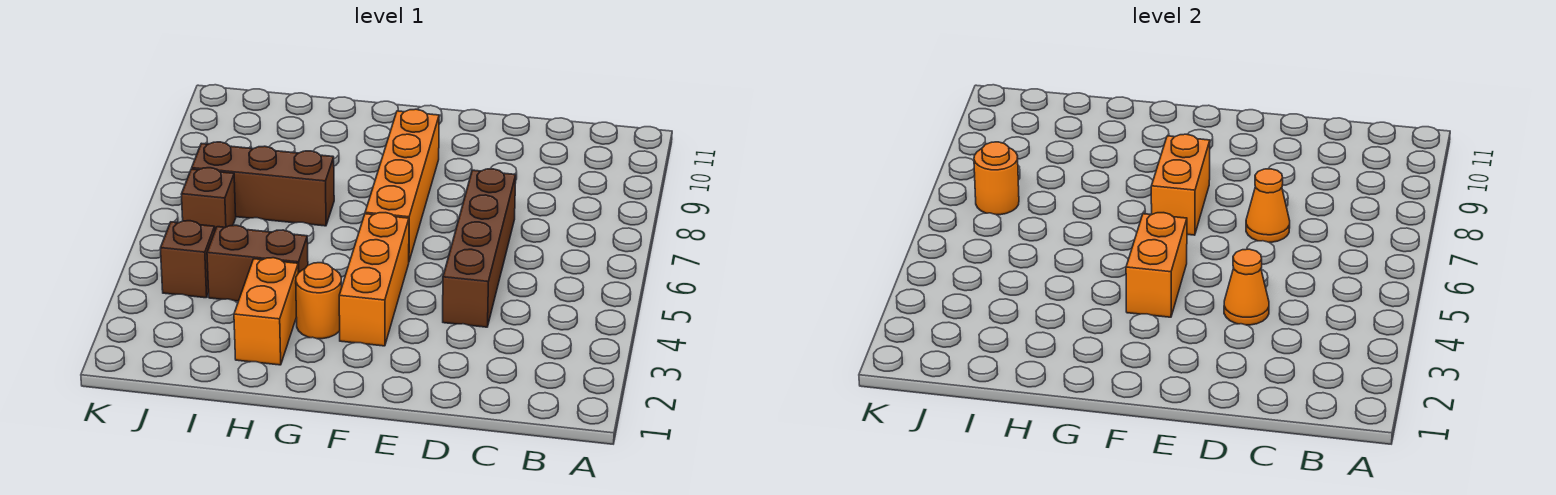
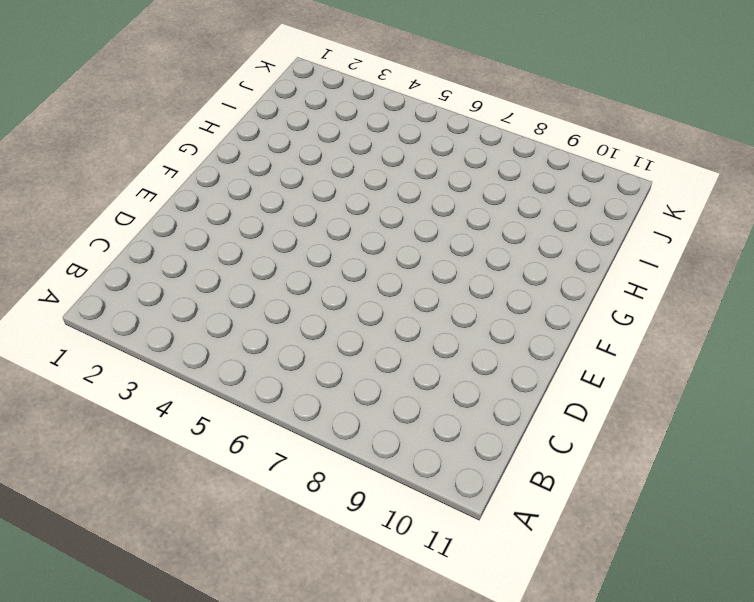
none -> brown 1x4 brick [443,169,516,327]
none -> orange 1x3 brick [339,213,409,346]
none -> orange 1x4 brick [365,109,439,261]

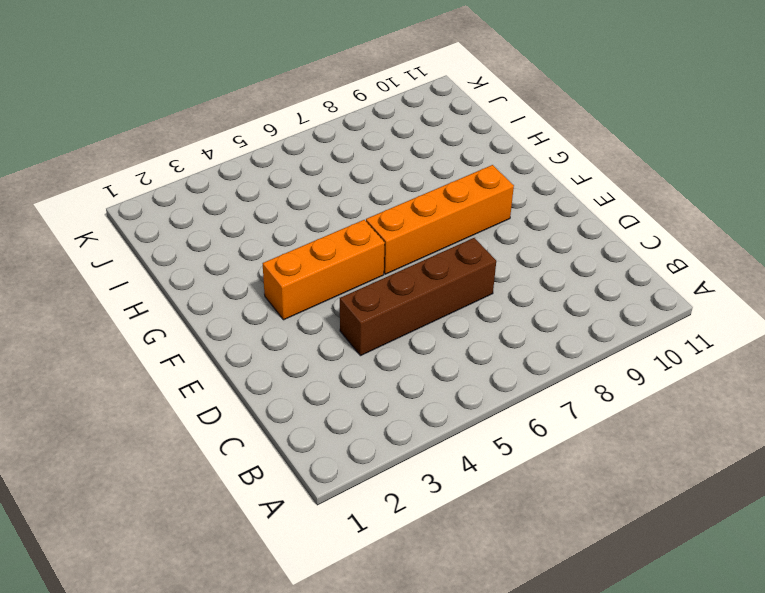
none -> orange 1x1 round brick [296,263,342,339]
none -> orange 1x2 brick [234,258,298,365]
none -> brown 1x2 brick [207,225,308,301]

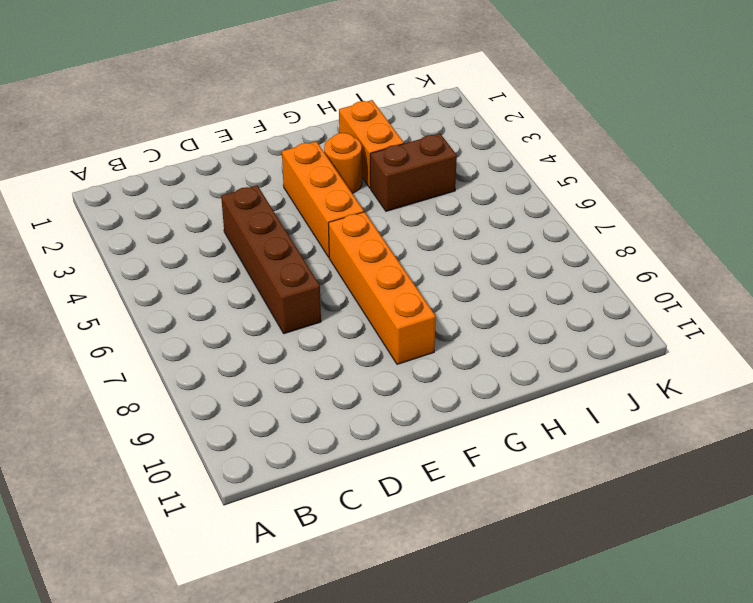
none -> brown 1x3 brick [192,142,334,226]
none -> brown 1x1 brick [160,221,215,298]
none -> brown 1x1 brick [181,168,236,230]

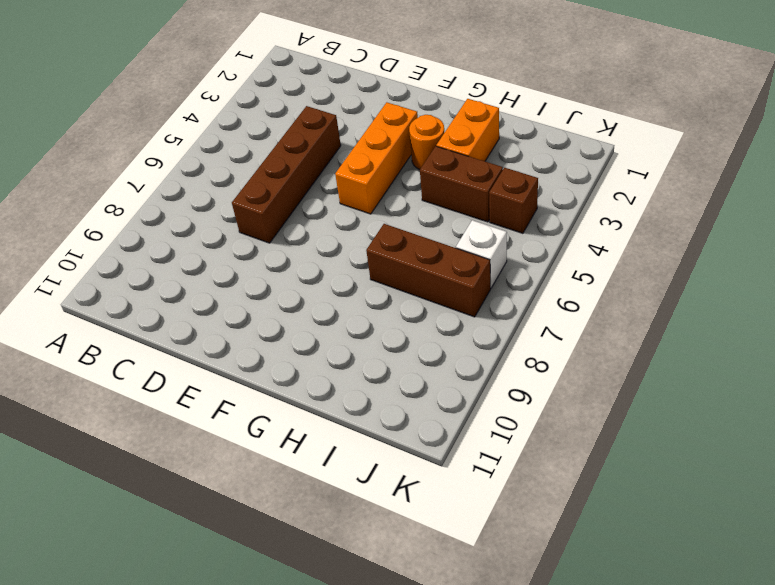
white 1x1 brick [456,220,507,288] -> brown 1x1 brick [181,168,236,230]
none -> orange 1x4 brick [365,109,439,261]
none -> orange 1x1 cone [1224,249,1269,325]
none -> orange 1x1 cone [1246,169,1290,242]

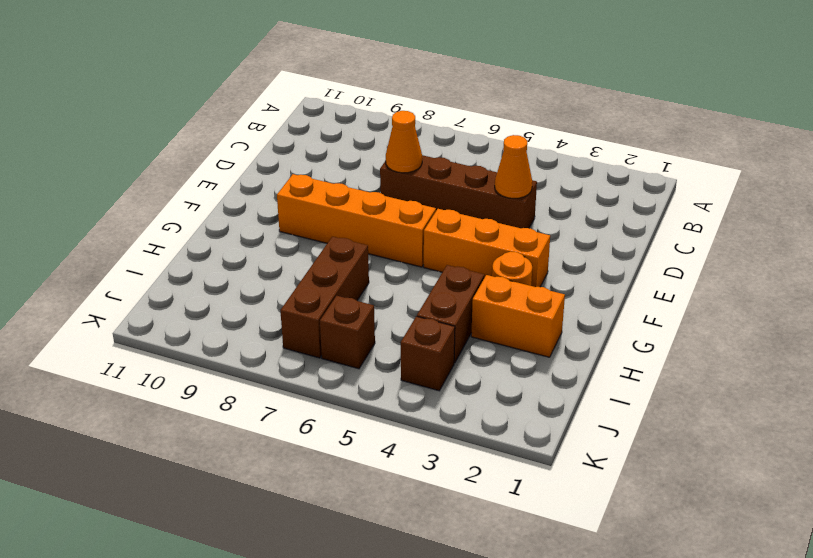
none -> orange 1x2 brick [1126,213,1187,317]
none -> orange 1x2 brick [1151,134,1210,235]
none -> orange 1x1 round brick [974,142,1019,215]

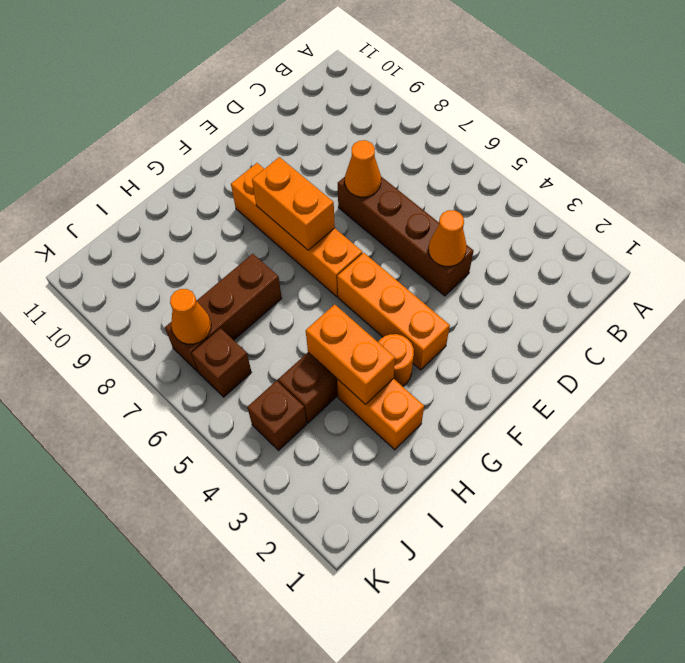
orange 1x2 brick [306,304,395,405] -> orange 1x2 brick moved to [1126,213,1187,317]
orange 1x1 cone [170,289,211,344] -> orange 1x1 round brick [974,142,1019,215]

